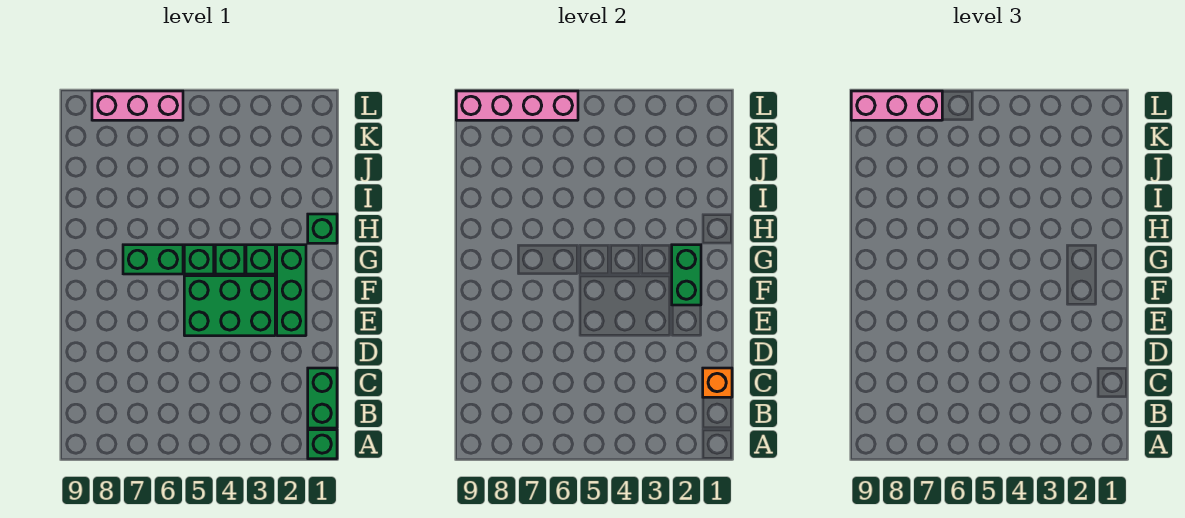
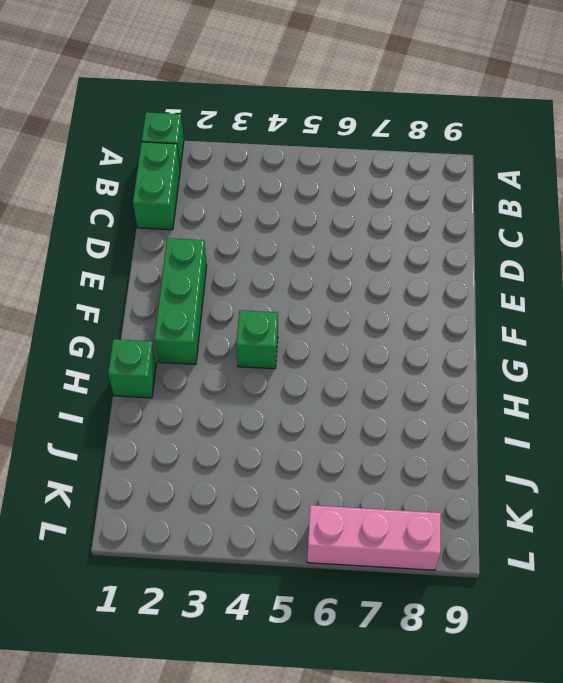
none -> green 2x3 brick [184,276,275,336]
none -> green 1x1 brick [246,245,275,274]
none -> green 1x1 brick [184,245,214,274]

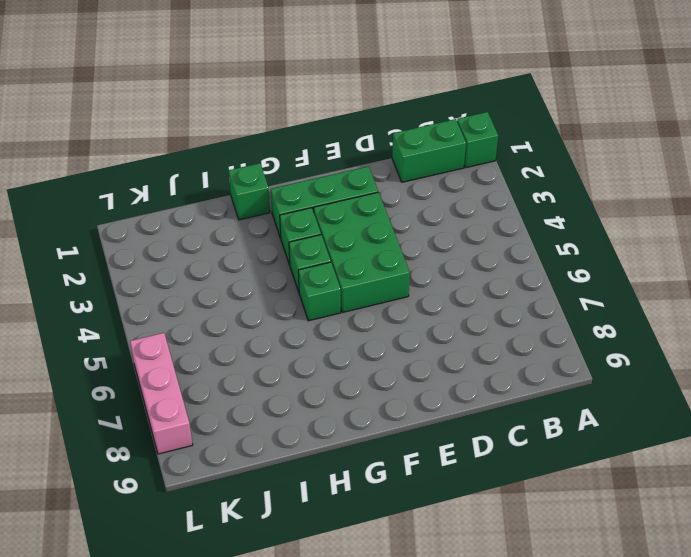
none -> green 1x2 brick [123,245,183,274]
none -> orange 1x1 brick [703,368,732,397]
none -> green 1x2 brick [672,245,701,305]

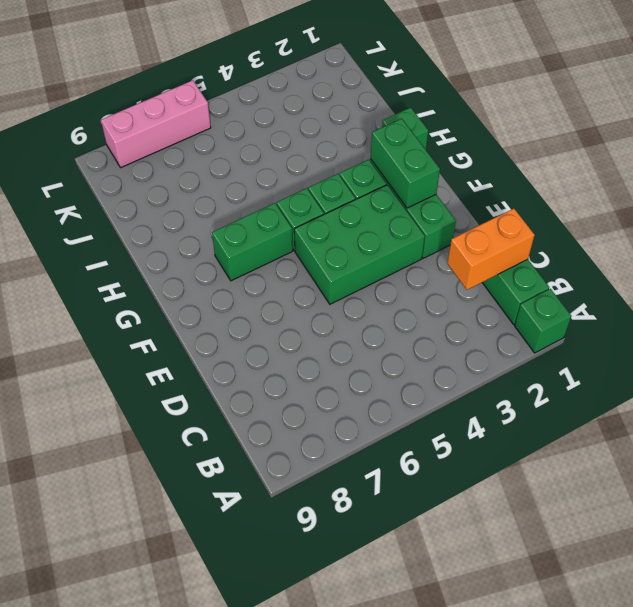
orange 1x2 brick [447,209,535,290] -> orange 1x1 brick [703,368,732,397]
none -> pink 1x4 brick [456,91,578,120]
none -> pink 1x3 brick [851,91,942,120]

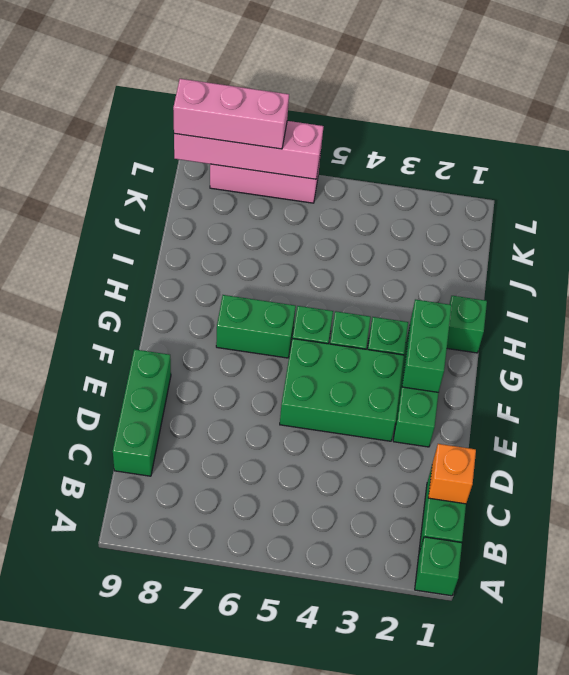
green 1x3 brick [113,349,171,476] -> none

